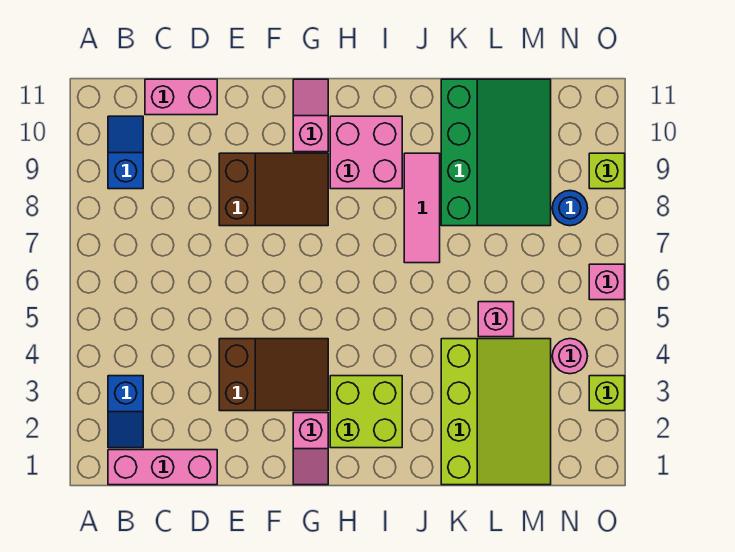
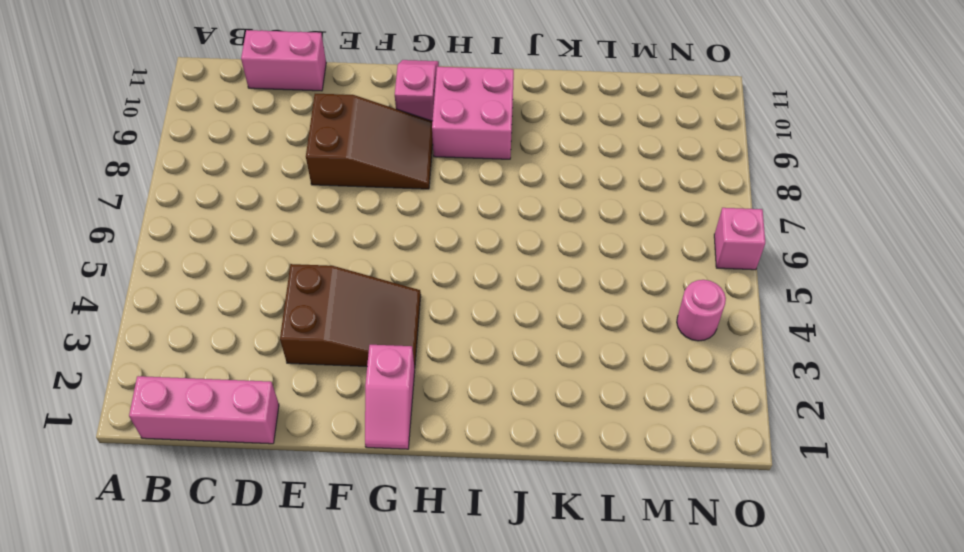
none -> blue 1x2 slope [108,376,143,448]
none -> blue 1x2 slope [108,116,143,189]
none -> lime 2x2 brick [330,376,402,448]

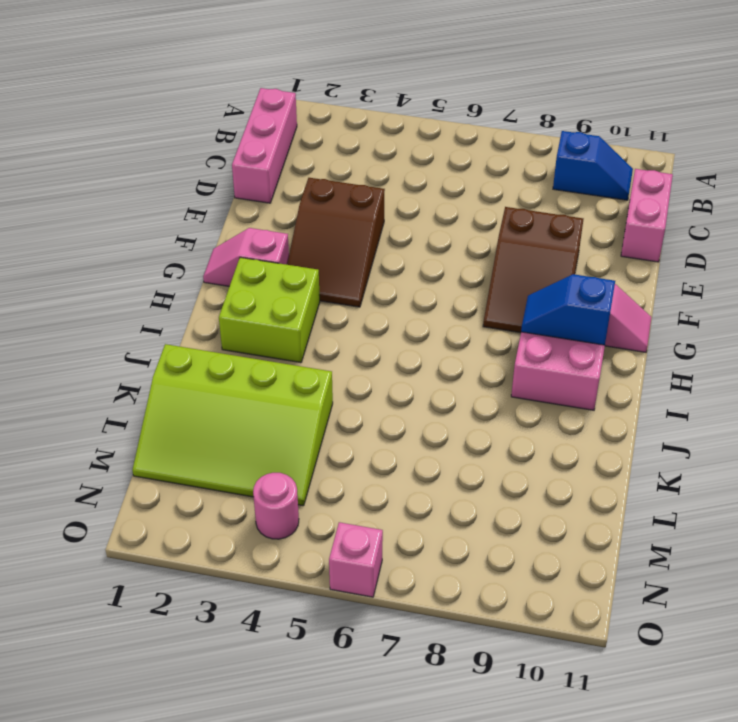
blue 1x2 slope [521,274,615,345] -> blue 1x2 slope moved to [108,376,143,448]
none -> pink 1x3 tile [404,153,440,263]
none -> green 3x4 slope [441,79,551,226]
none -> pink 1x1 brick [478,302,514,337]

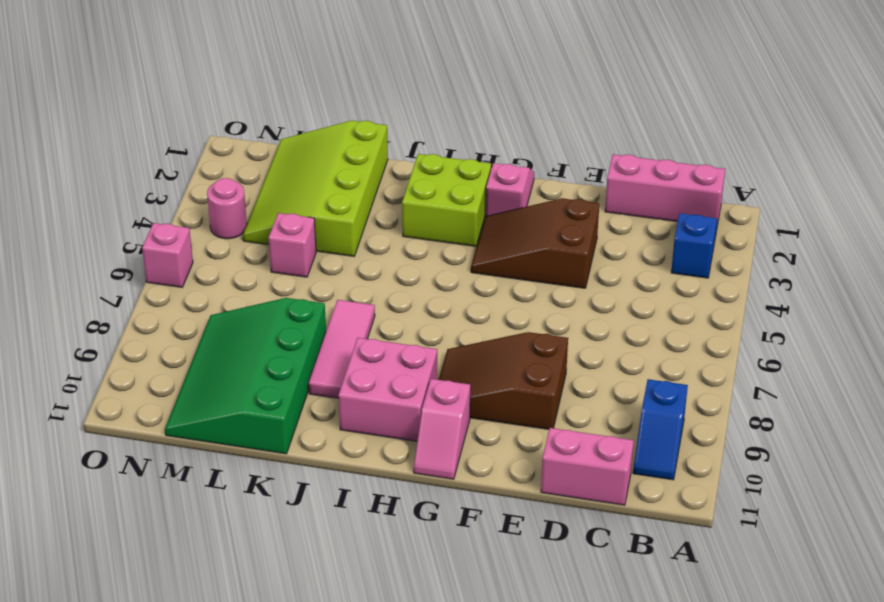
none -> blue 1x1 round brick [552,191,588,226]
none -> lime 1x1 brick [589,376,625,411]
none -> lime 1x1 brick [589,153,625,189]

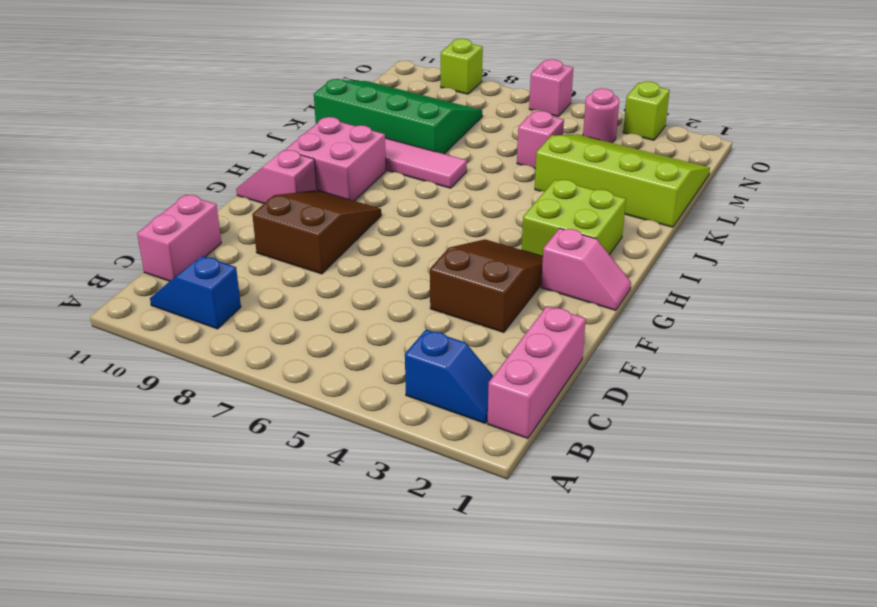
none -> blue 1x1 round brick [552,191,588,226]

